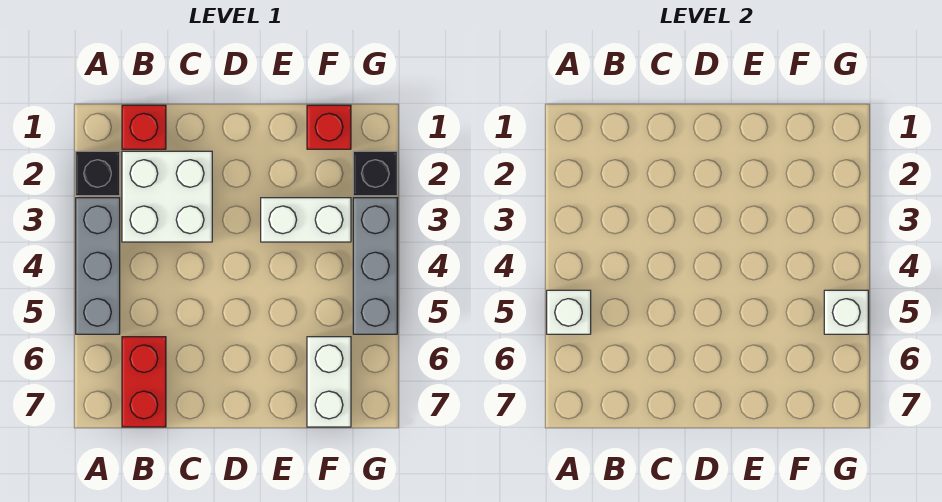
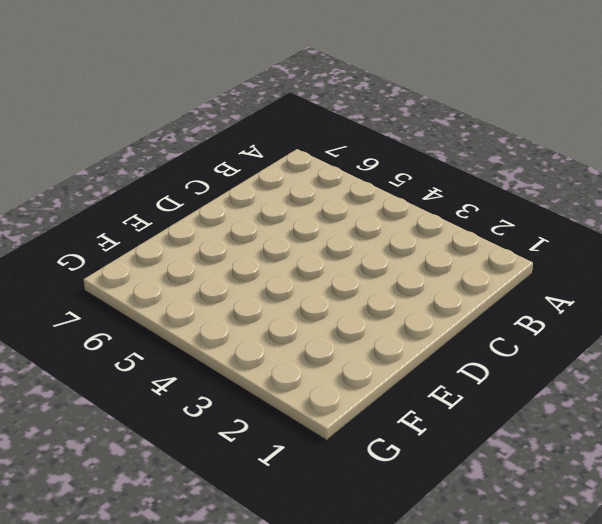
none -> black 1x1 brick [76,151,120,196]
none -> grey 1x3 brick [76,198,120,334]
none -> red 1x1 brick [122,105,166,149]

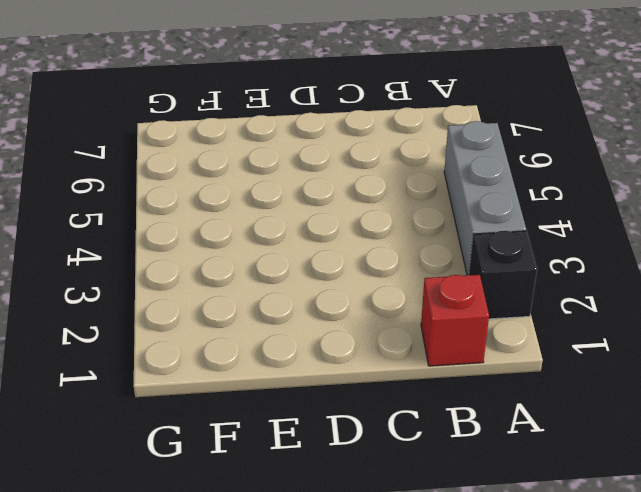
none -> white 2x2 brick [122,151,212,242]
none -> red 1x2 brick [122,337,166,427]
none -> white 1x2 brick [261,198,351,242]

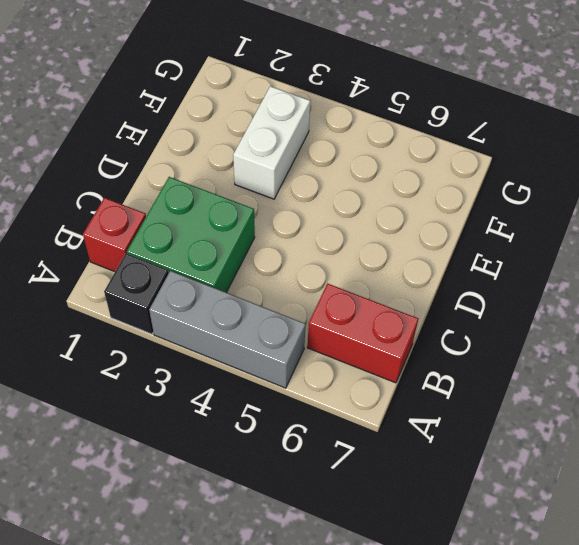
green 2x2 brick [127,177,255,293] -> white 2x2 brick [122,151,212,242]
none -> red 1x1 brick [307,105,351,149]
none -> white 1x2 brick [307,337,351,427]
none -> black 1x1 brick [353,151,397,196]

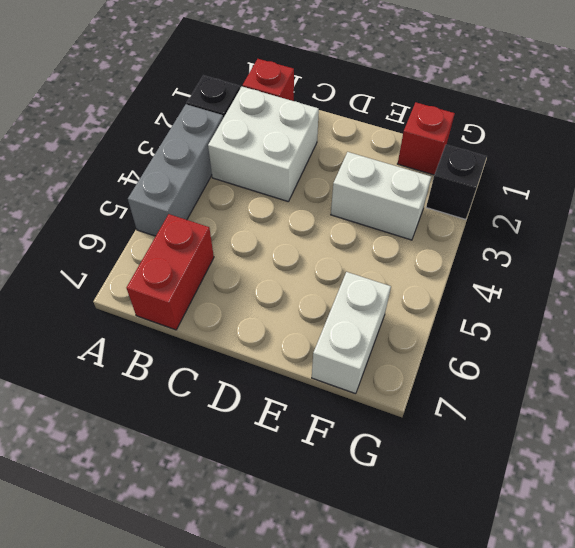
none -> grey 1x3 brick [353,198,397,334]
none -> white 1x1 brick [547,290,591,334]
none -> white 1x1 brick [824,290,868,334]

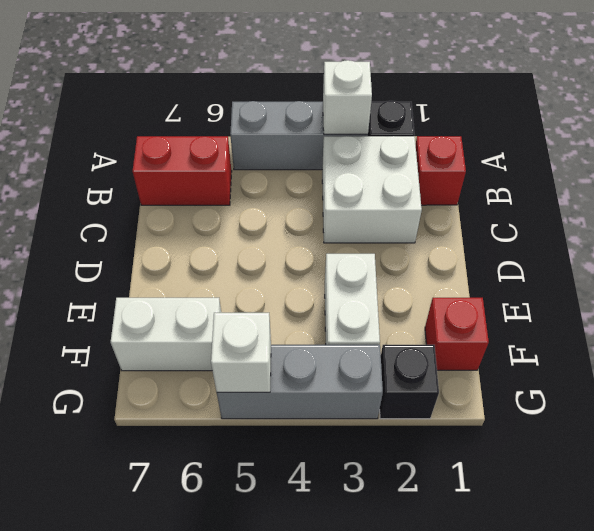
white 1x1 brick [323,60,372,134] -> white 1x1 brick moved to [547,290,591,334]

